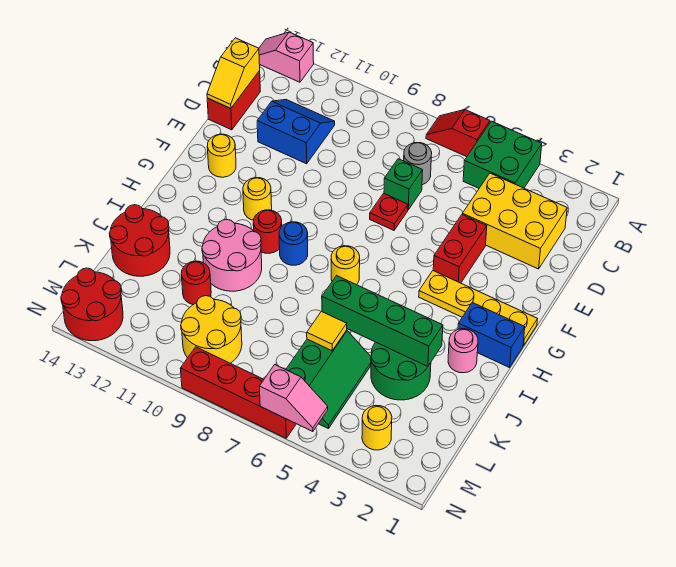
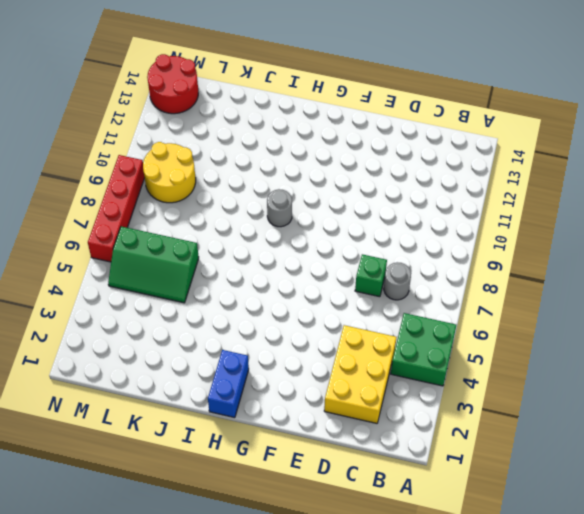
grey 1x1 round brick [267,189,292,227] -> blue 1x1 round brick [279,222,308,265]
none -> red 1x2 slope [426,110,490,157]
none -> pink 1x2 slope [259,32,314,82]
none -> blue 2x2 slope [257,100,335,164]
none -> red 1x2 brick [207,71,260,130]

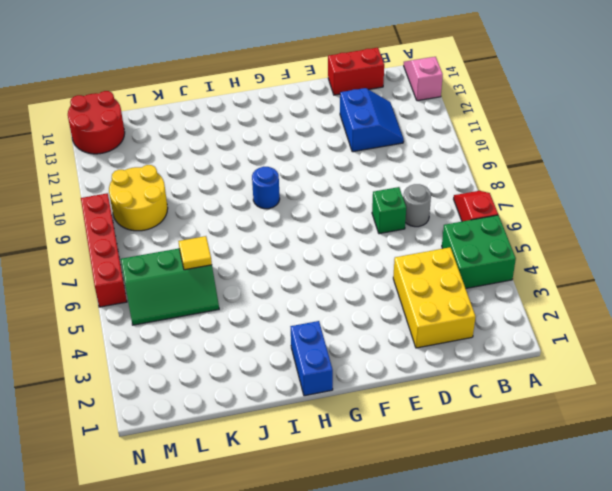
none -> red 1x2 brick [433,215,487,283]
none -> red 1x1 plate [370,193,408,230]
none -> yellow 1x1 round brick [207,134,236,177]
none -> yellow 1x4 plate [419,271,537,346]

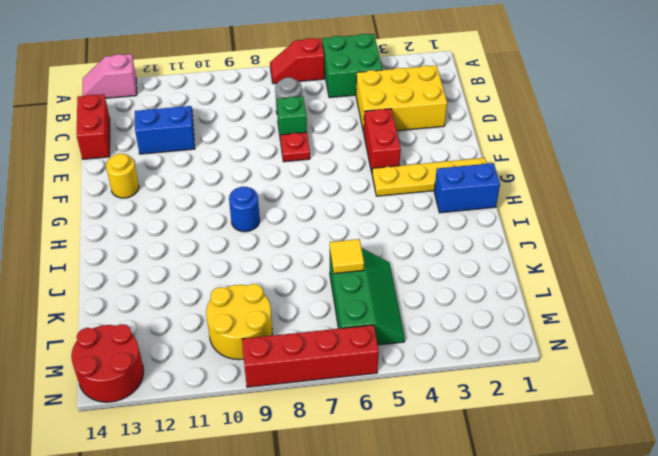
none -> yellow 1x1 round brick [243,178,272,220]
none -> yellow 1x1 round brick [331,246,360,285]
none -> red 1x1 round brick [253,210,282,253]
none -> pink 1x1 round brick [448,329,478,373]

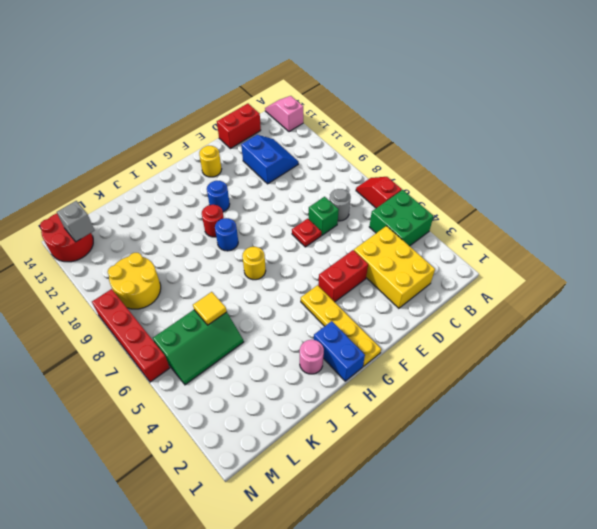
blue 1x1 round brick [207,181,230,212] -> yellow 1x1 round brick [243,178,272,220]
grey 1x1 brick [57,201,95,242] -> none
none -> pink 2x2 round brick [202,219,262,291]
none -> green 2x2 round brick [371,342,431,400]
none -> red 2x2 round brick [109,205,170,276]
none -> red 1x1 round brick [181,261,211,305]

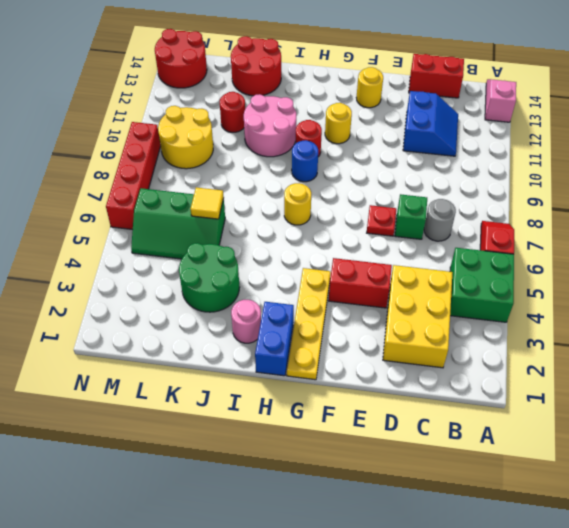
none -> yellow 1x1 round brick [362,405,392,450]
none -> yellow 1x2 slope [207,38,260,108]
none -> green 1x4 brick [322,276,443,366]
none -> pink 1x2 slope [259,365,328,432]

